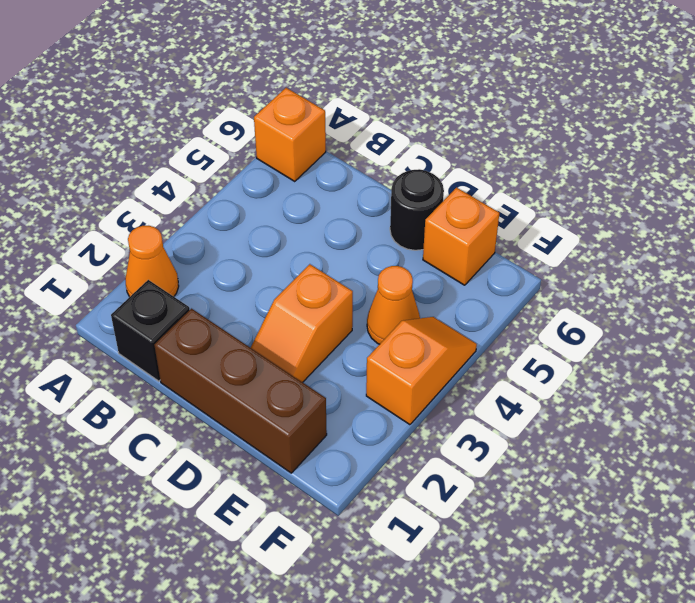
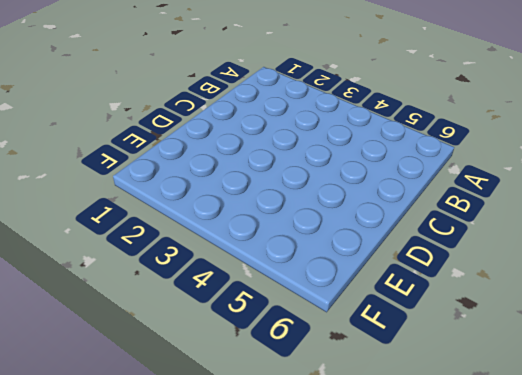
none -> orange 1x1 cone [125,226,179,297]
none -> orange 1x1 brick [254,88,326,181]

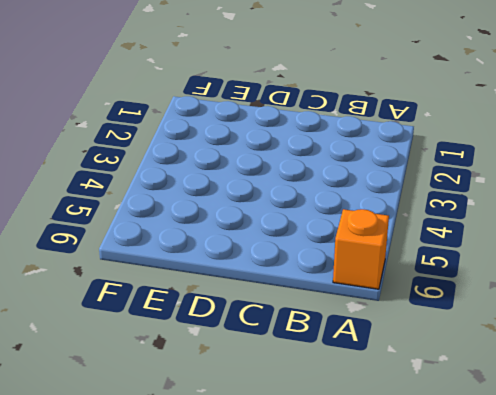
none -> orange 1x1 cone [125,226,179,297]
none -> black 1x1 brick [111,280,190,381]

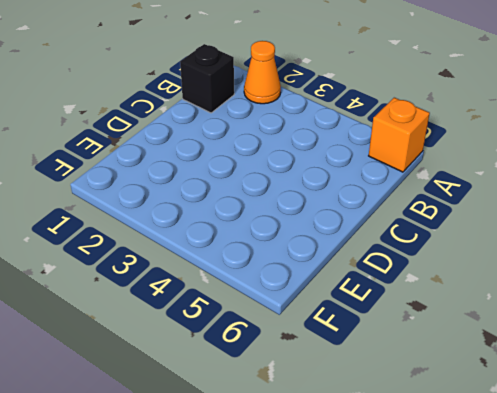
none -> brown 1x3 brick [154,309,327,473]
none -> orange 1x2 slope [251,264,353,382]

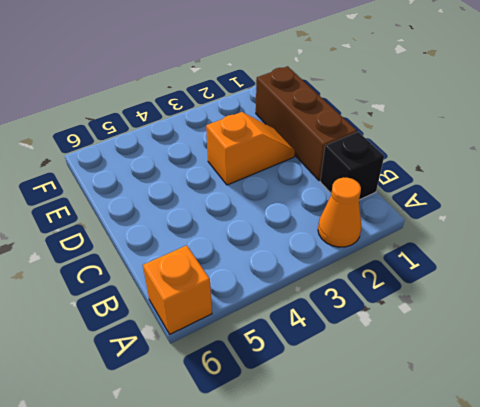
none -> black 1x1 round brick [390,169,444,250]
none -> orange 1x1 cone [367,266,420,344]

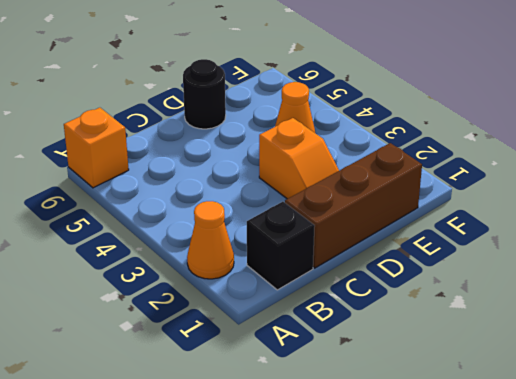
none -> orange 1x1 brick [423,188,499,285]
none -> orange 1x2 slope [366,317,477,425]

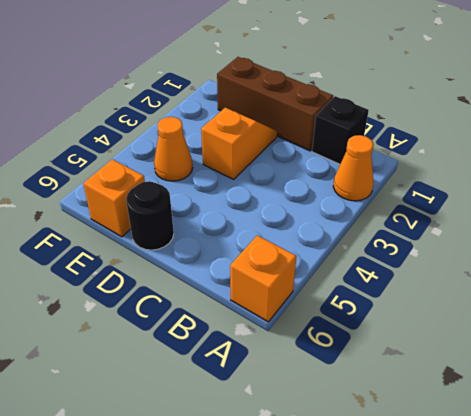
none -> orange 1x2 slope [366,317,477,425]

